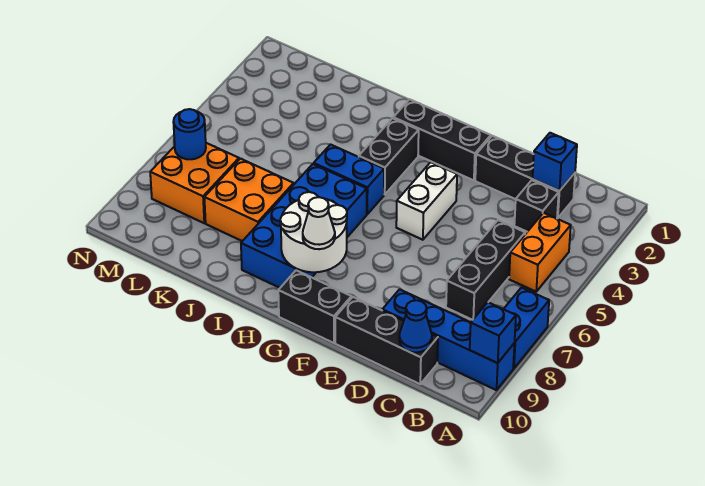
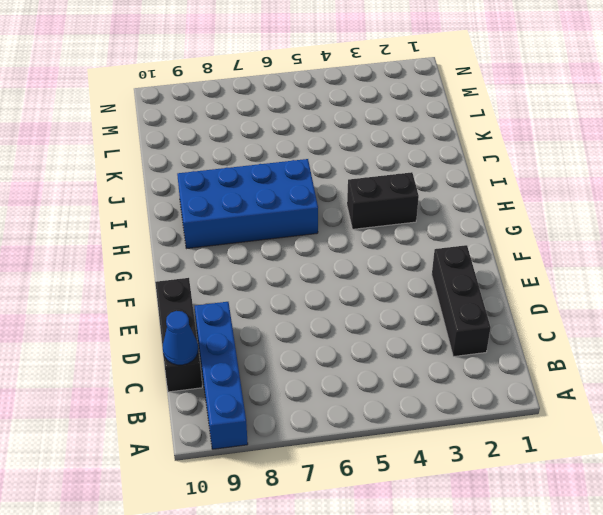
none -> blue 1x2 brick [504,287,549,368]
none -> orange 1x2 brick [509,213,571,292]
none -> black 1x1 brick [514,180,559,232]

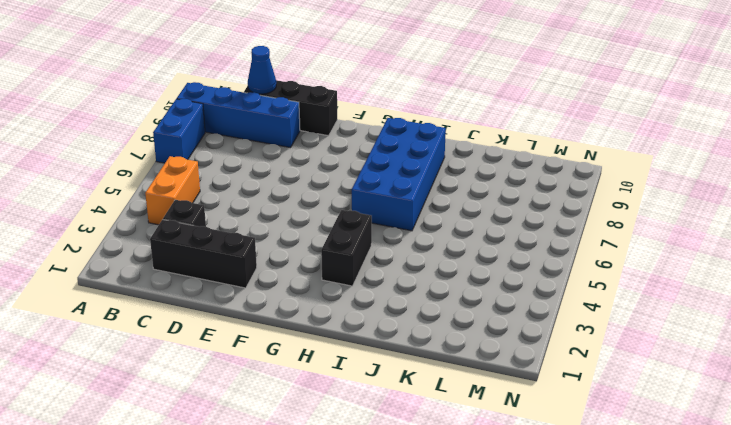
none -> black 1x3 brick [446,220,525,320]
none -> black 1x3 brick [393,99,491,180]
none -> white 1x2 brick [396,162,457,240]

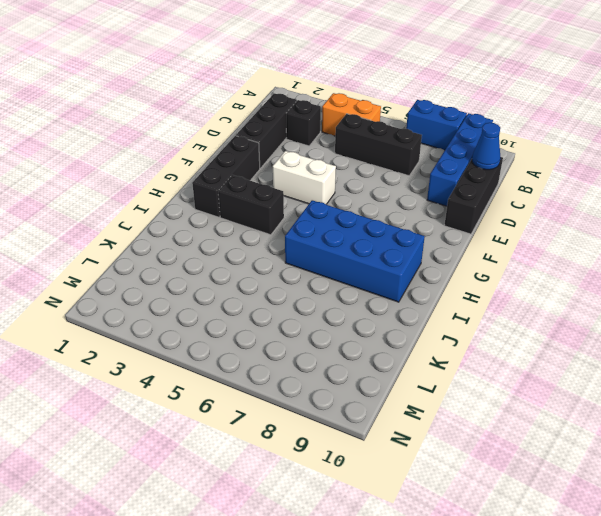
none -> black 1x2 brick [278,270,351,343]
none -> blue 1x2 brick [314,145,384,214]
none -> orange 2x2 brick [204,159,294,241]

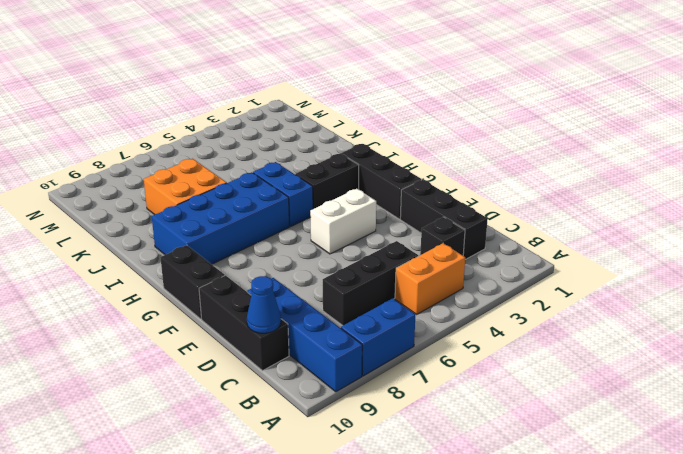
none -> orange 2x2 brick [150,143,239,223]
none -> blue 1x1 brick [470,302,516,363]
none -> blue 1x1 brick [533,133,577,191]

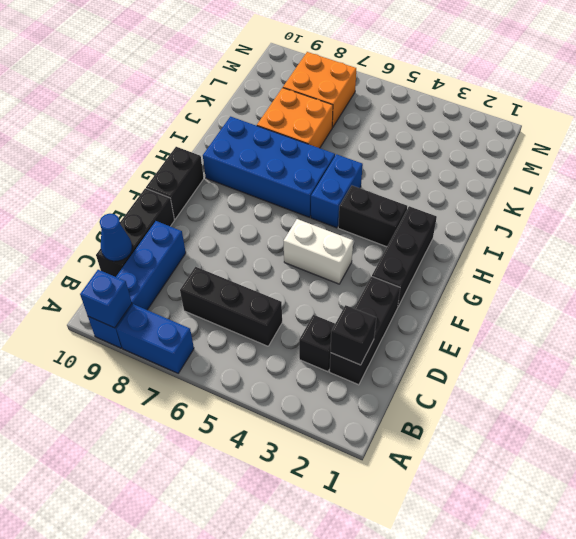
black 1x1 brick [330,305,376,365] -> blue 1x1 brick [533,133,577,191]
none -> orange 1x2 brick [509,213,571,292]
none -> white 2x2 round brick [280,192,347,272]
none -> blue 1x1 round brick [173,109,206,159]

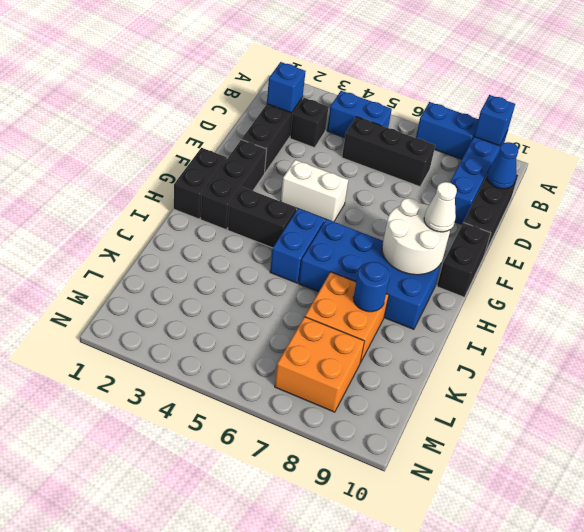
blue 1x2 brick [327,91,392,138] -> orange 1x2 brick [509,213,571,292]
black 1x2 brick [174,148,227,219] -> none
blue 1x1 round brick [353,262,390,312] -> blue 1x1 round brick moved to [173,109,206,159]

